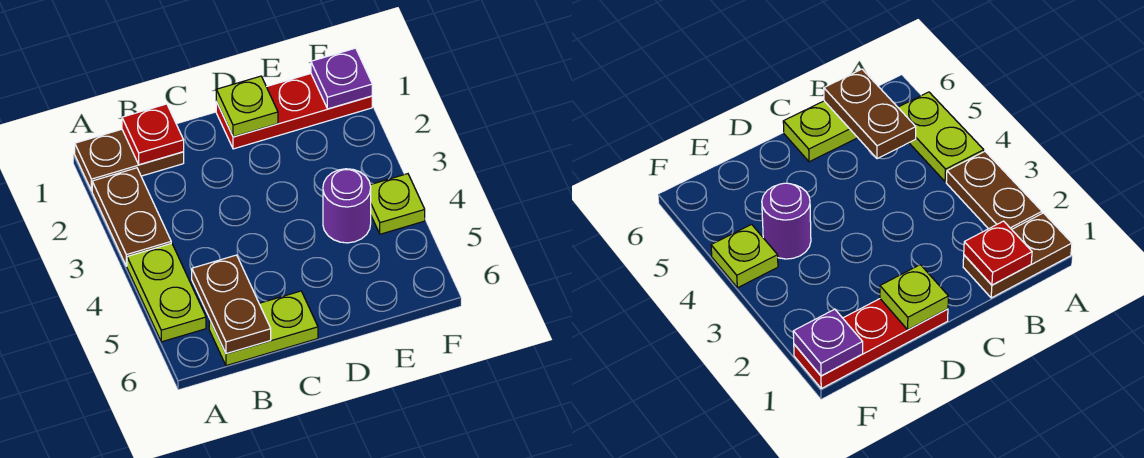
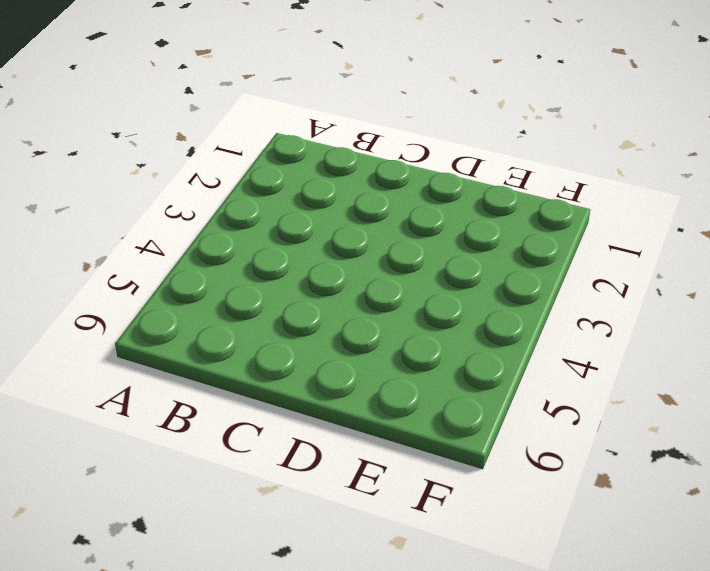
none -> brown 1x2 plate [75,129,184,191]
none -> brown 1x2 plate [92,168,171,266]

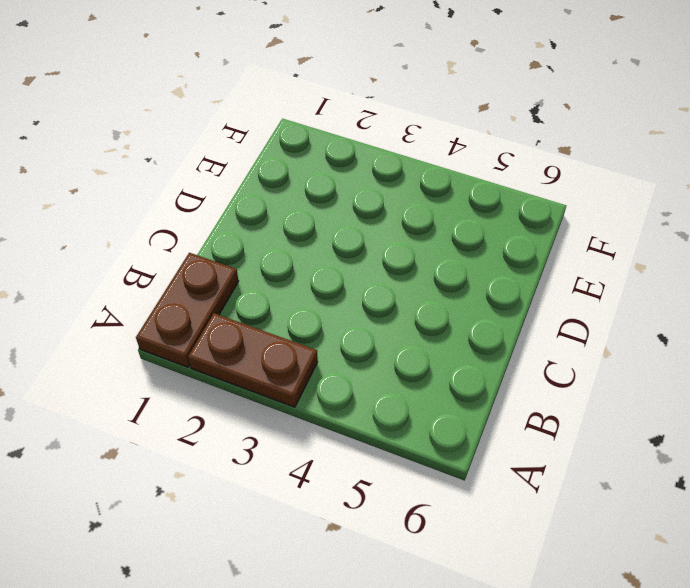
none -> lime 1x2 plate [127,243,206,342]
none -> lime 1x2 plate [209,291,318,366]

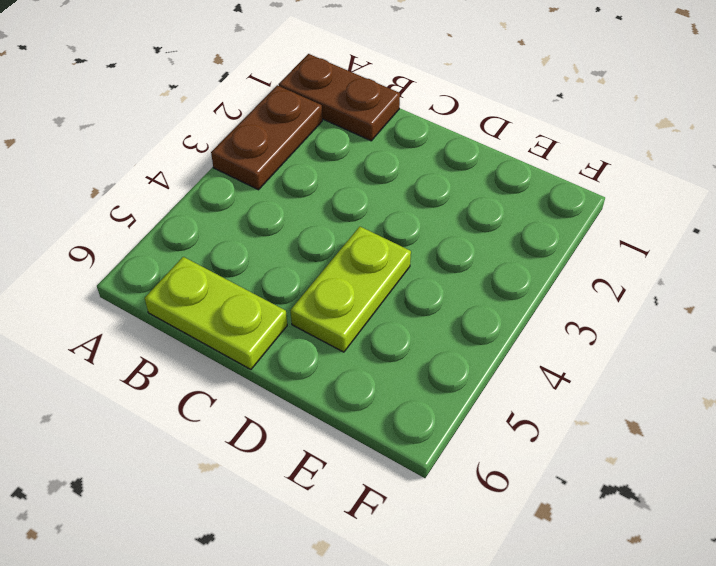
lime 1x2 plate [291,227,411,352] -> lime 1x2 plate moved to [127,243,206,342]
none -> red 1x3 plate [216,74,372,149]
none -> purple 1x1 round brick [323,169,371,243]

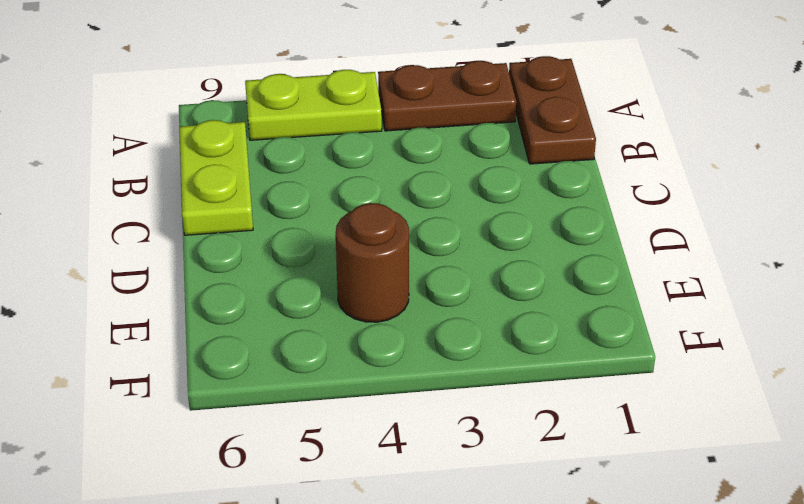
brown 1x1 round brick [336,203,409,322] -> purple 1x1 round brick [323,169,371,243]
none -> red 1x3 plate [216,74,372,149]
none -> lime 1x1 plate [370,174,425,234]

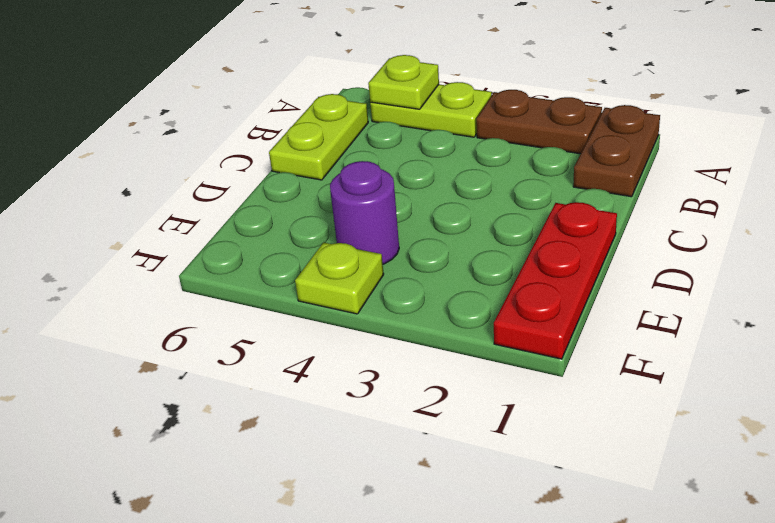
lime 1x1 plate [368,55,439,109] -> lime 1x1 plate moved to [216,76,278,137]
none -> red 1x1 plate [122,104,184,165]
none -> brown 1x2 plate [192,255,271,354]

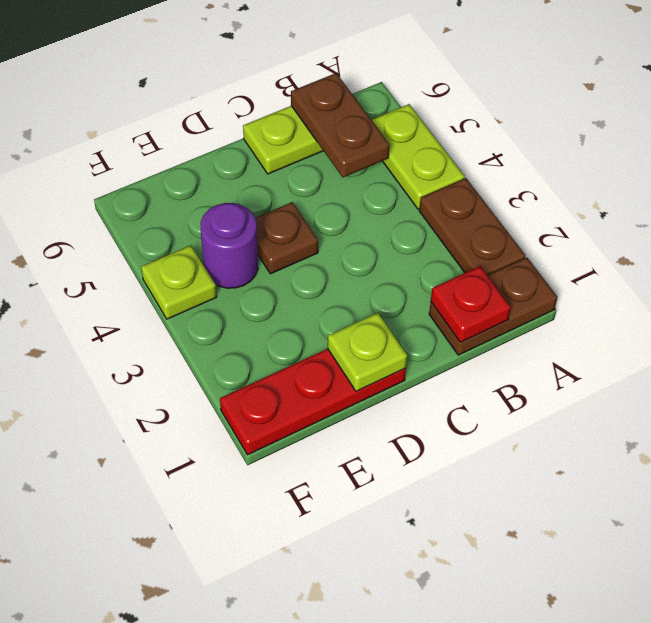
brown 1x1 plate [255,202,318,274] -> none
none -> purple 1x1 plate [311,48,372,109]

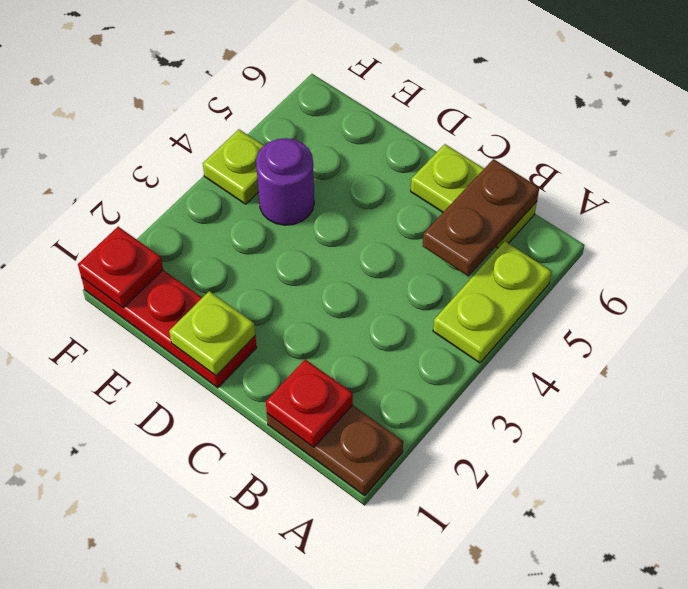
red 1x1 plate [78,227,163,308] -> purple 1x1 plate [311,48,372,109]
none -> brown 1x2 plate [92,168,171,266]

